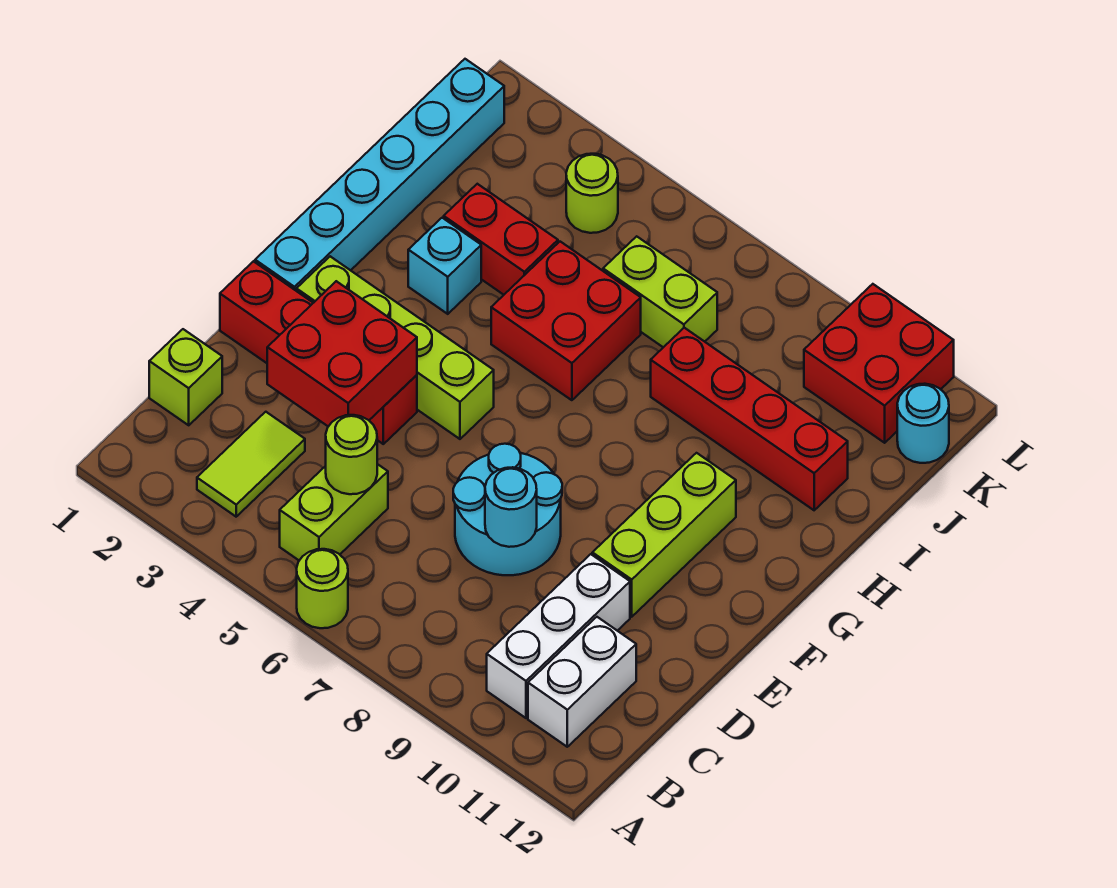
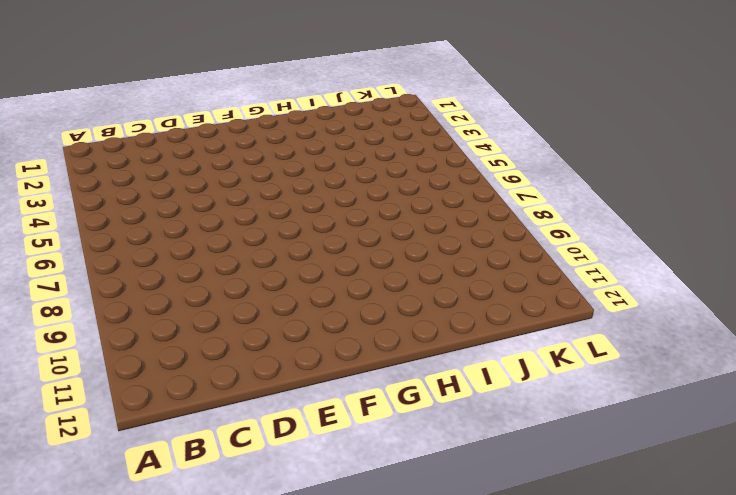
none -> lime 1x1 round brick [297,549,348,628]
none -> lime 1x2 tile [197,412,305,517]
none -> lime 1x2 brick [280,464,388,560]

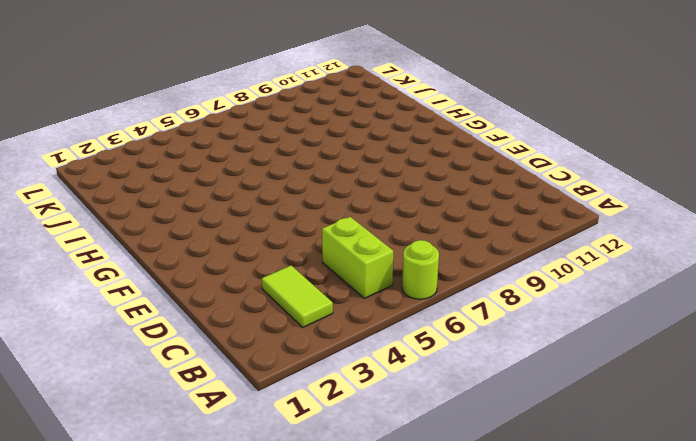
none -> white 1x3 brick [487,554,630,718]
none -> white 1x2 brick [528,617,636,747]
none -> lime 1x1 brick [149,329,222,425]

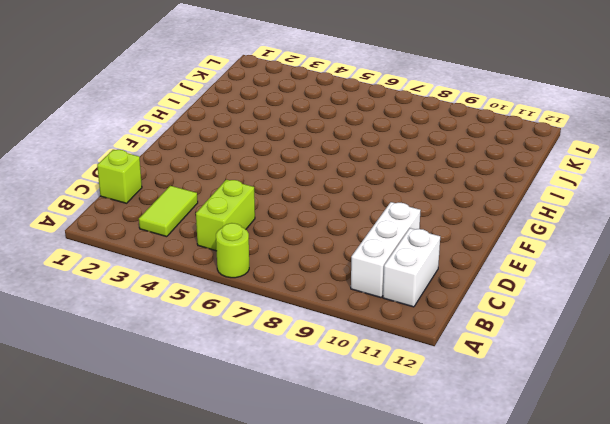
none -> cyan 2x2 round brick [453,444,562,575]
none -> red 1x4 brick [220,261,417,444]
none -> lime 1x3 brick [592,453,736,617]

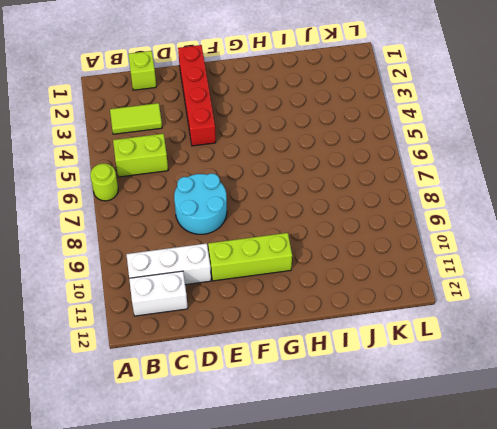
none -> cyan 1x6 brick [255,59,504,291]
none -> lime 1x4 brick [297,256,494,439]
none -> cyan 1x1 brick [408,218,481,314]

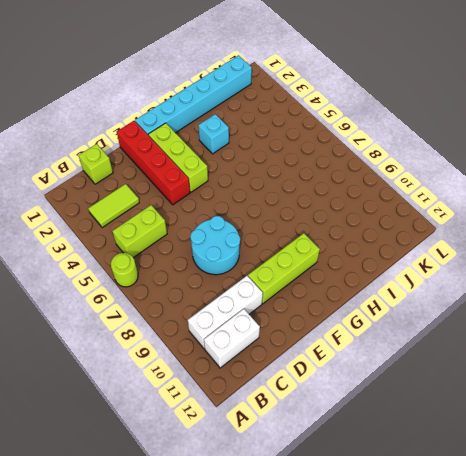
lime 1x3 brick [148,123,208,192] -> lime 1x4 brick [297,256,494,439]
none -> red 2x2 brick [491,242,641,400]
none -> red 1x2 brick [444,184,558,295]
none -> red 1x4 brick [651,328,848,510]

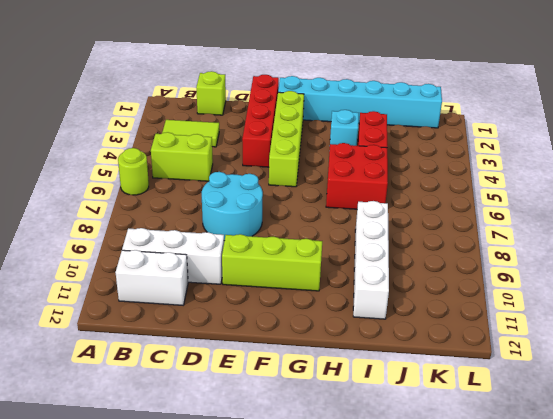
white 1x4 brick [353,201,389,319] -> red 1x4 brick [651,328,848,510]
none -> lime 1x2 brick [603,236,717,347]
none -> lime 1x1 round brick [566,154,618,233]
none -> red 2x2 brick [804,284,954,443]

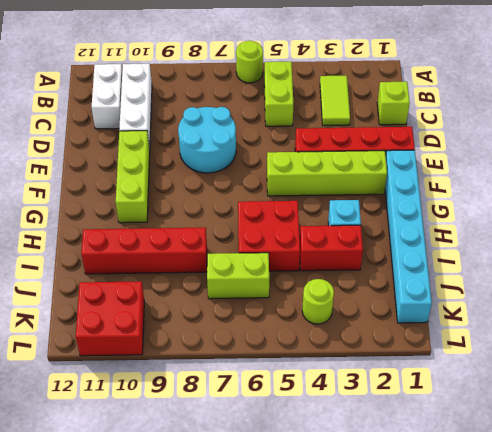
none -> cyan 1x1 round brick [897,384,949,463]
none -> lime 1x1 round brick [326,415,377,494]
none -> red 2x2 brick [267,281,417,427]

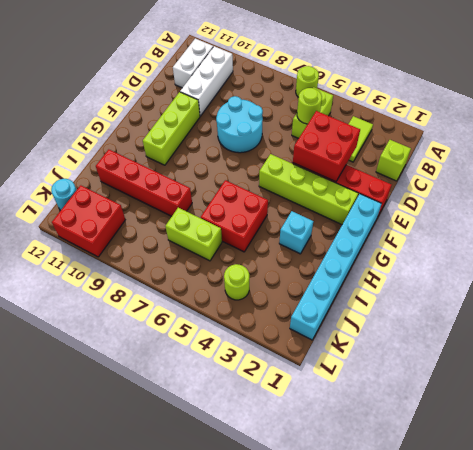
none -> red 1x2 brick [444,184,558,295]
none -> cyan 1x1 round brick [485,467,537,547]

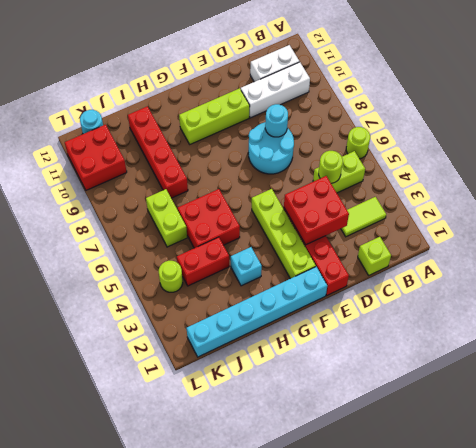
red 1x2 brick [177,237,229,286] -> red 1x2 brick turned to [444,184,558,295]

